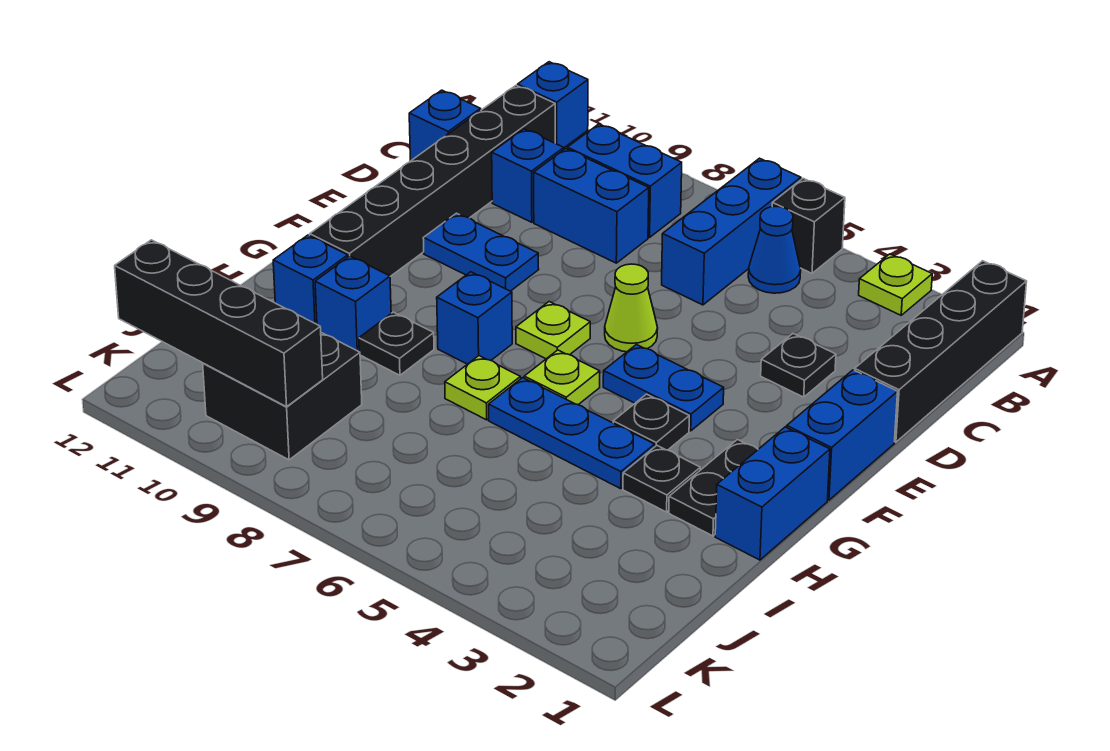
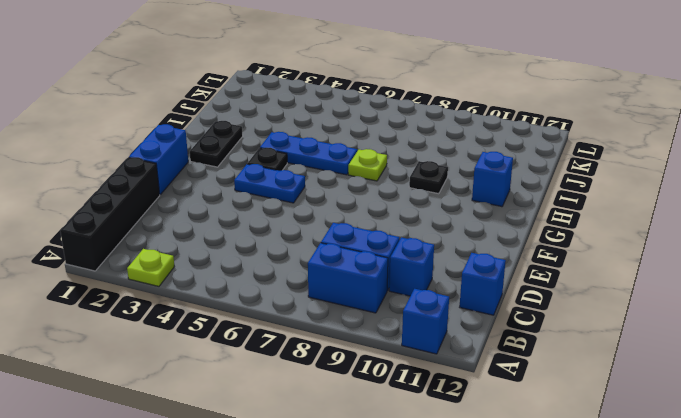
none -> black 1x1 brick [772,178,845,273]
none -> blue 1x3 brick [662,158,801,305]
none -> blue 1x1 cone [748,206,801,293]
none -> black 1x6 brick [310,85,555,276]

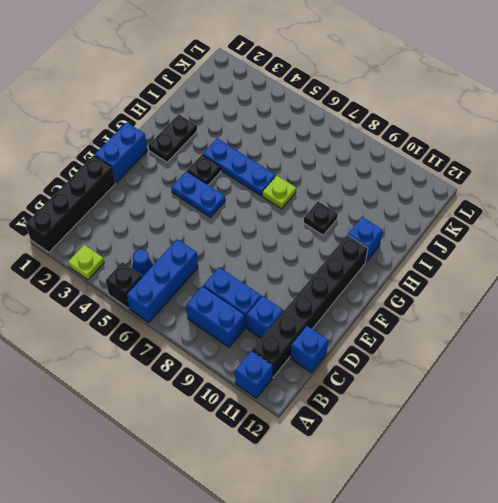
none -> black 1x1 plate [761,334,836,397]
none -> lime 1x1 cone [605,264,658,352]
none -> blue 1x2 plate [423,213,539,291]
none -> lime 1x1 plate [516,302,590,359]

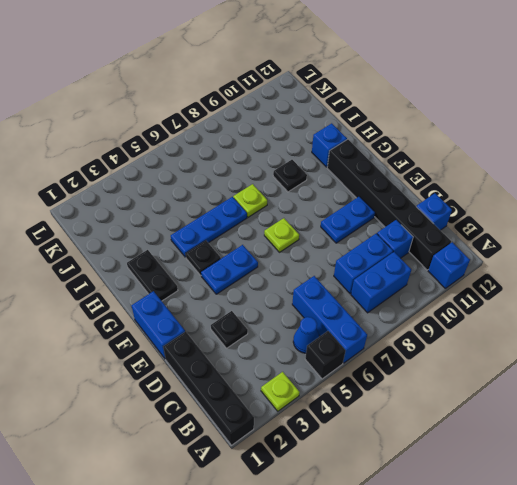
none -> lime 1x1 cone [605,264,658,352]
none -> blue 1x2 brick [715,427,830,560]
none -> lime 1x1 plate [524,350,600,405]
none -> blue 1x1 brick [437,272,512,364]

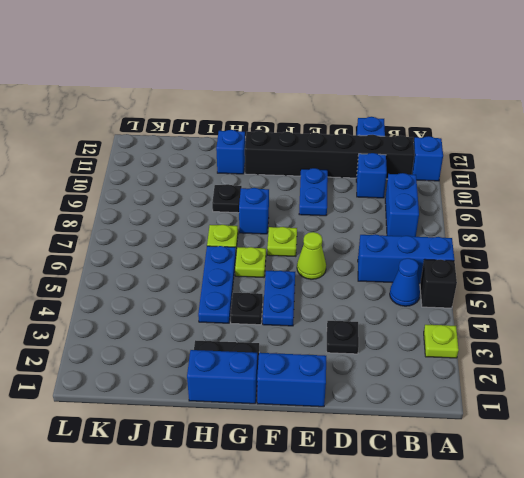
none -> black 1x4 brick [855,261,1027,442]
none -> blue 1x2 brick [534,149,649,263]
none -> black 1x1 plate [623,445,700,512]
none -> blue 1x1 brick [315,256,391,352]

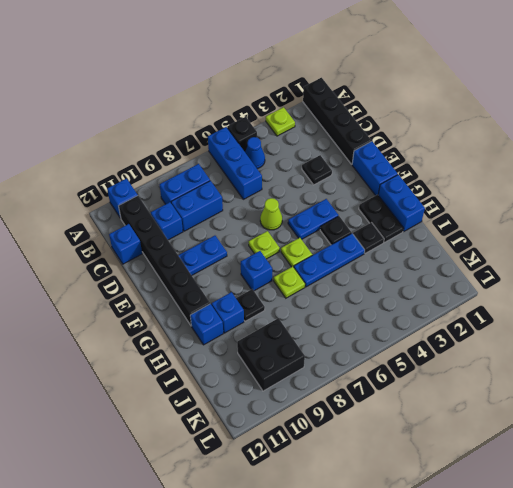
none -> black 1x4 brick [115,240,323,407]

